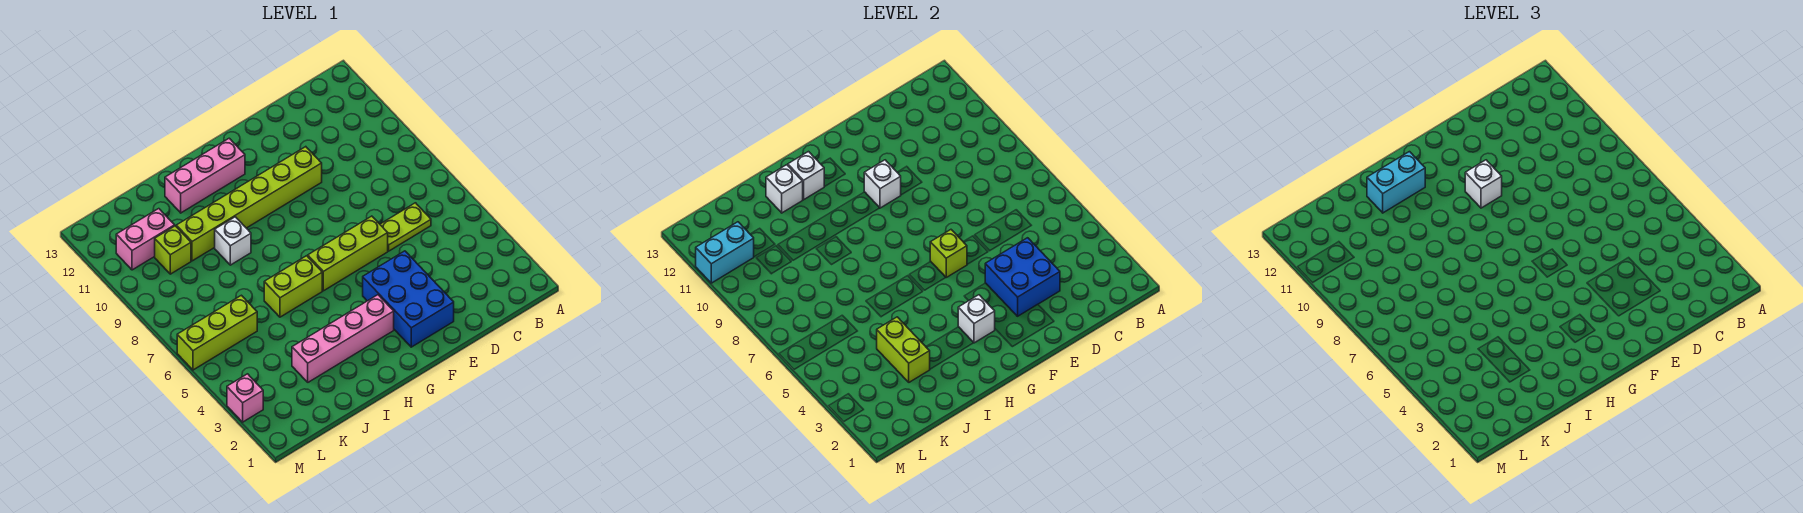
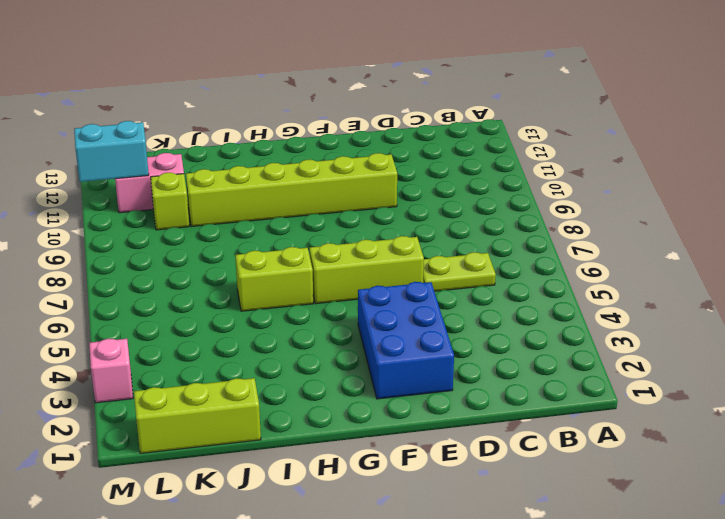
lime 1x3 brick [134,378,261,453] -> lime 1x3 brick moved to [177,295,257,370]
none -> pink 1x4 brick [292,295,394,382]
none -> pink 1x3 brick [165,138,245,213]
none -> white 1x1 brick [215,217,251,265]

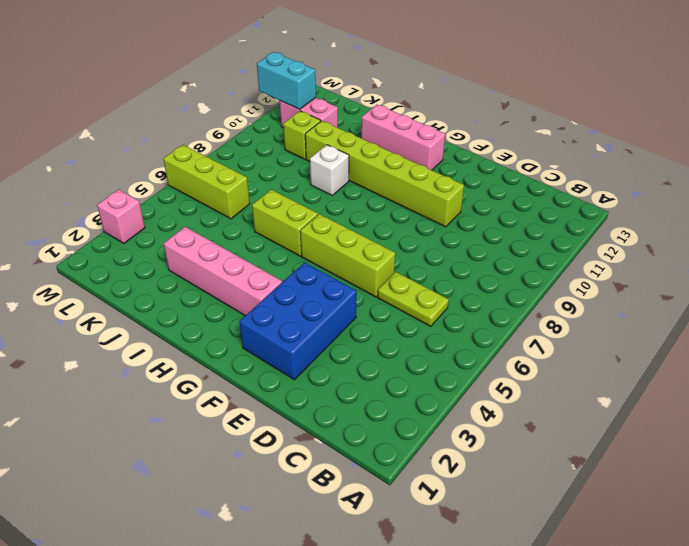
none -> blue 2x2 brick [985,238,1060,316]
none -> lime 1x1 brick [930,230,967,277]
none -> white 1x1 brick [864,160,901,208]

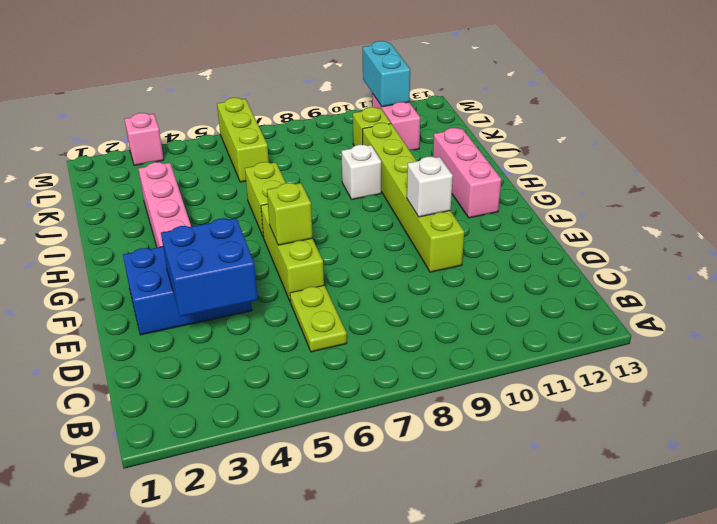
none -> white 1x1 brick [958,295,995,343]
none -> white 1x1 brick [788,152,824,200]
none -> white 1x1 brick [766,165,803,213]

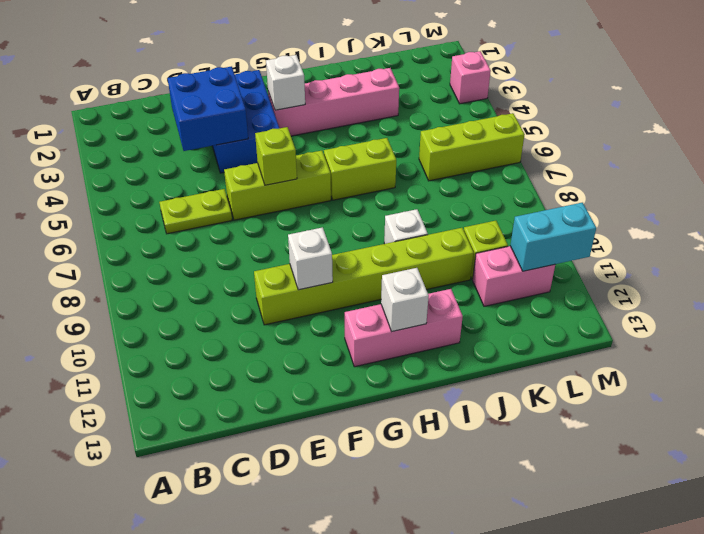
none -> white 1x1 brick [766,165,803,213]
none -> lime 1x2 brick [877,317,930,382]
none -> white 1x1 brick [1465,160,1502,208]

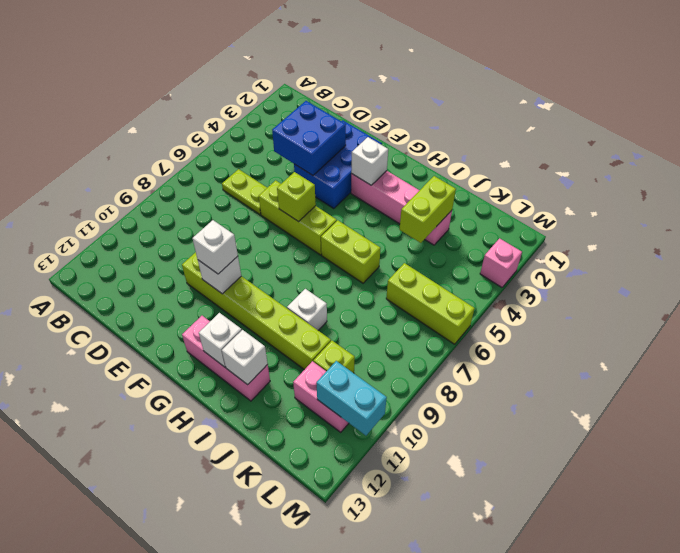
none -> cyan 1x2 brick [1367,152,1425,213]

